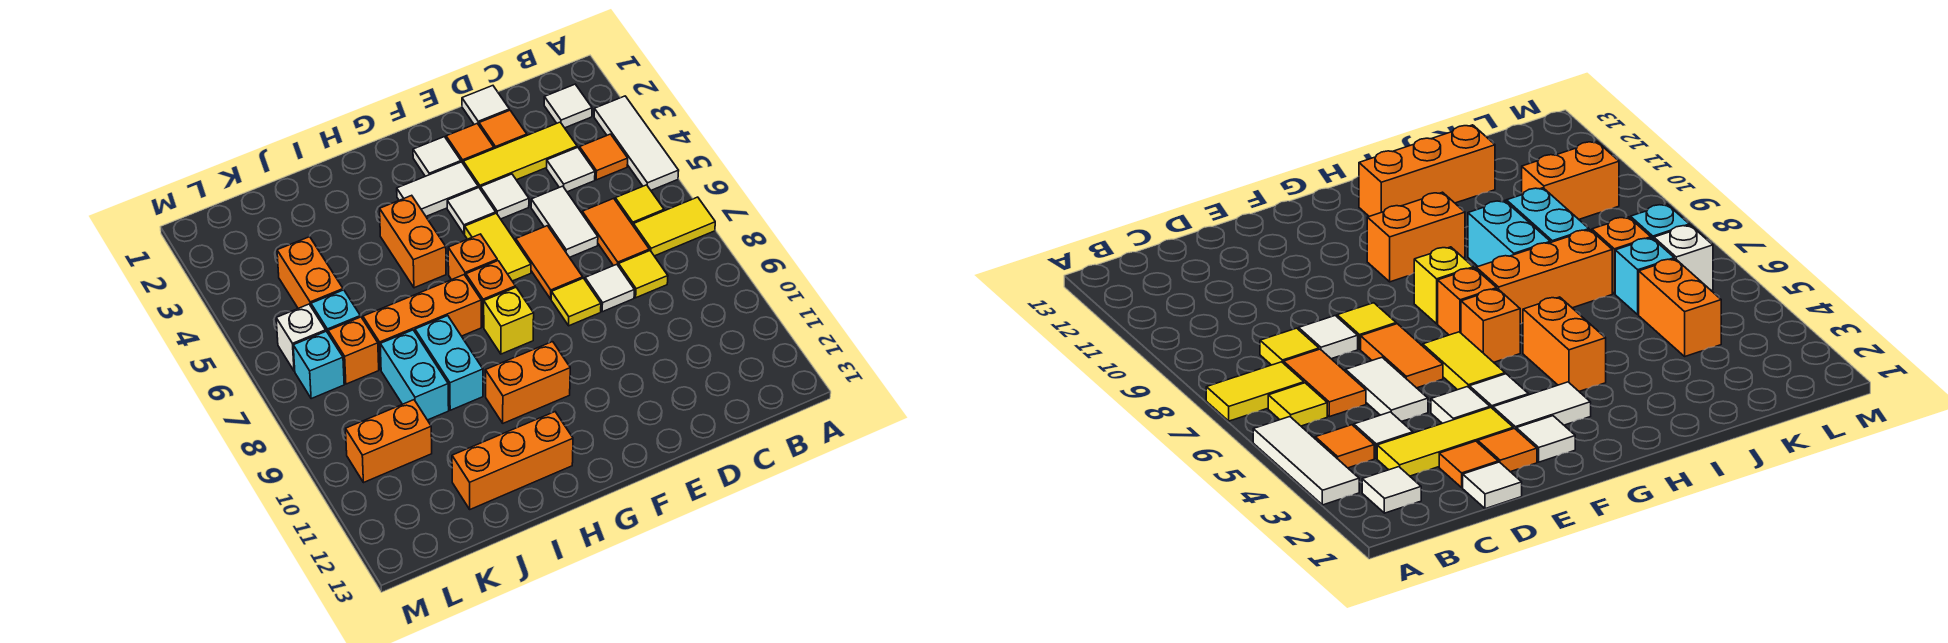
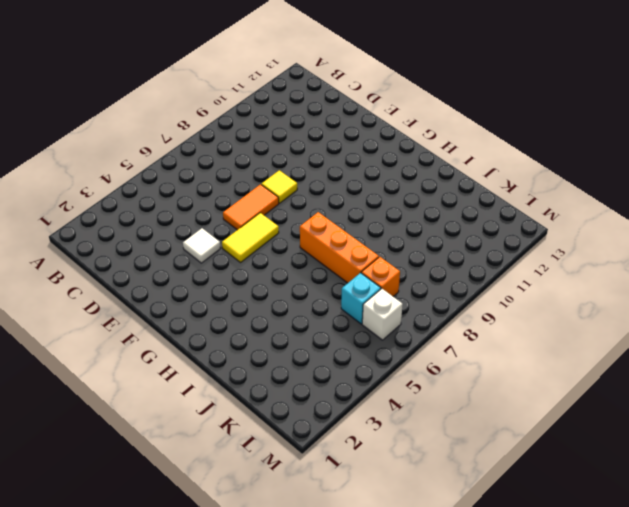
none -> white 1x3 tile [594,96,679,190]
none -> yellow 1x2 tile [633,197,715,256]
none -> white 1x1 tile [544,84,592,128]
none -> orange 1x1 tile [580,134,628,180]

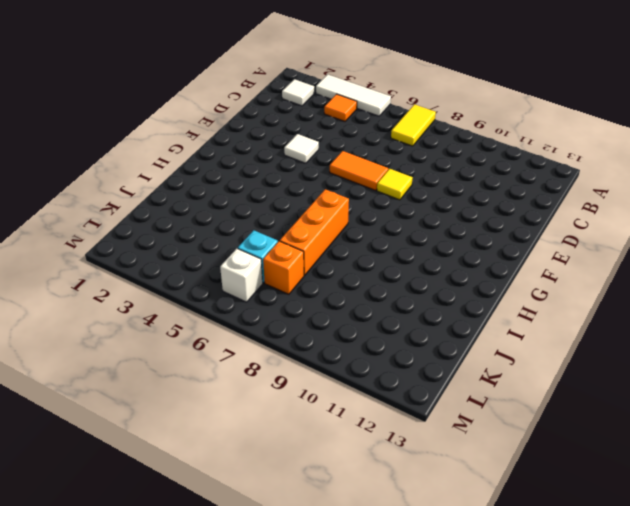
none -> yellow 1x1 tile [615,185,664,225]
none -> yellow 1x3 tile [463,122,577,189]
none -> white 1x1 tile [547,147,595,192]
none -> orange 1x2 tile [582,198,649,266]

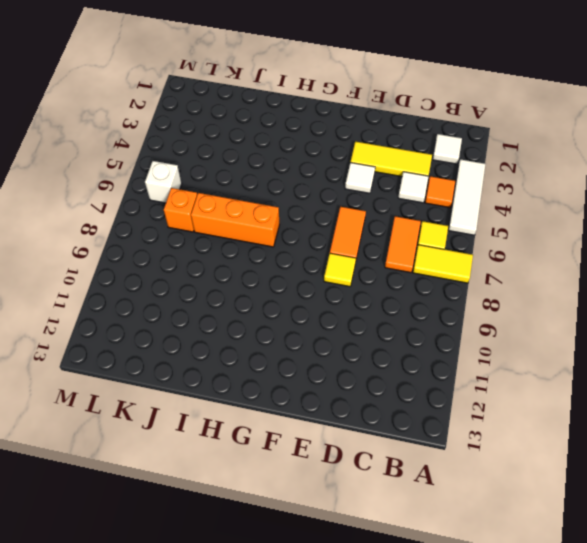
none -> yellow 1x1 tile [619,251,668,298]
none -> white 1x1 tile [462,86,509,125]
none -> orange 1x1 tile [479,110,527,149]
none -> white 1x2 tile [531,186,598,257]

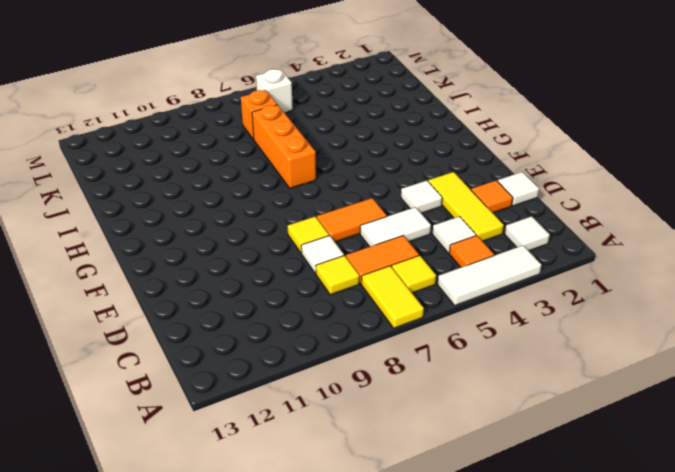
none -> orange 1x1 tile [446,123,494,163]
none -> white 1x1 tile [413,137,461,176]
none -> white 1x2 tile [397,162,478,216]
none -> white 1x1 tile [447,187,496,234]

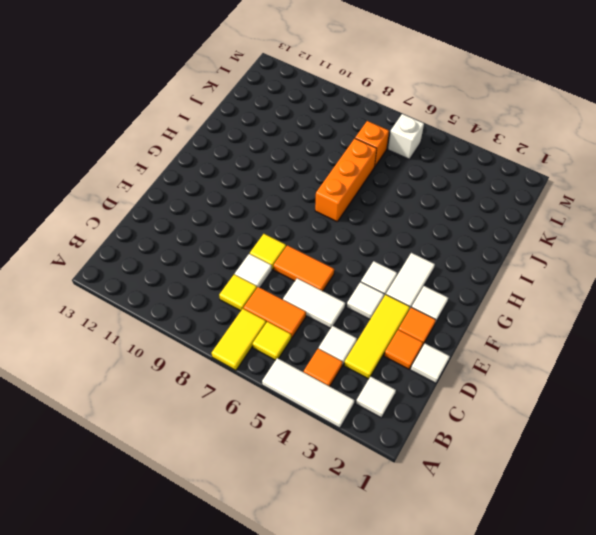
none -> yellow 1x2 tile [465,213,531,281]
none -> orange 1x1 brick [448,234,497,280]
none -> orange 1x1 brick [466,261,515,327]
none -> yellow 1x1 brick [484,287,534,354]

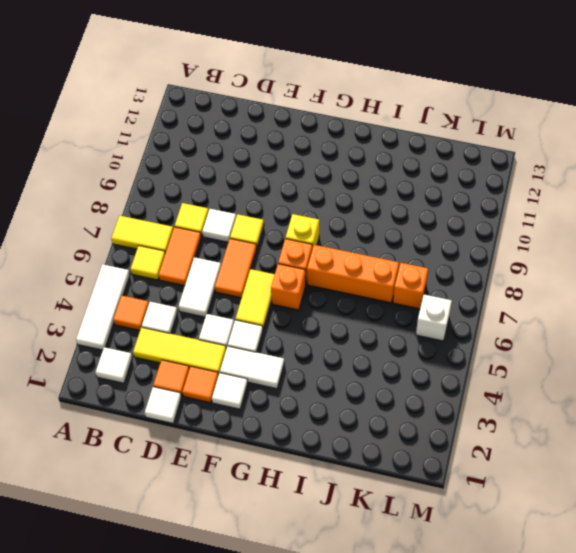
none -> orange 1x2 brick [485,342,570,423]
none -> orange 1x2 brick [380,195,446,288]
none -> orange 1x3 brick [452,412,573,509]
none -> cyan 1x2 brick [415,316,483,410]

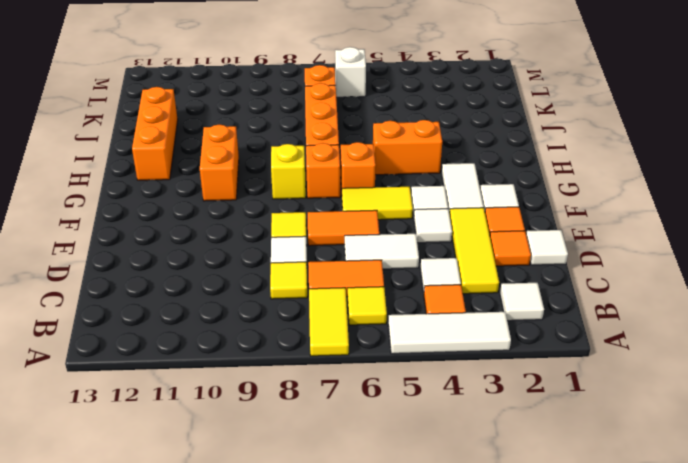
none -> cyan 1x2 brick [415,316,483,410]
none -> cyan 1x2 brick [380,330,449,420]
none -> orange 1x2 brick [277,237,343,308]
none -> cyan 1x1 brick [311,290,360,333]

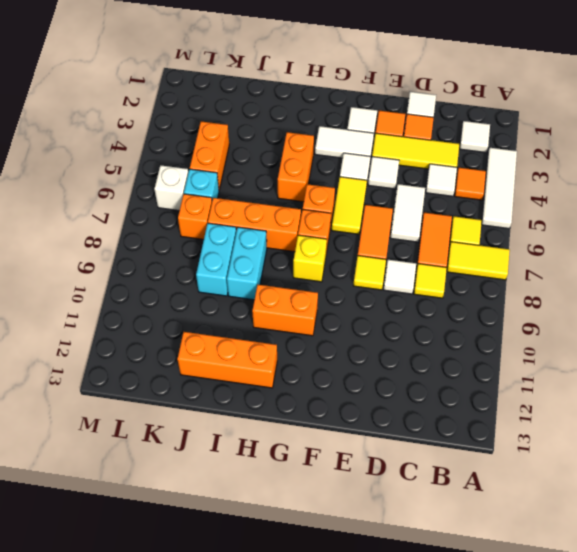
none -> orange 1x2 brick [346,400,432,483]
none -> cyan 1x1 brick [293,331,344,399]

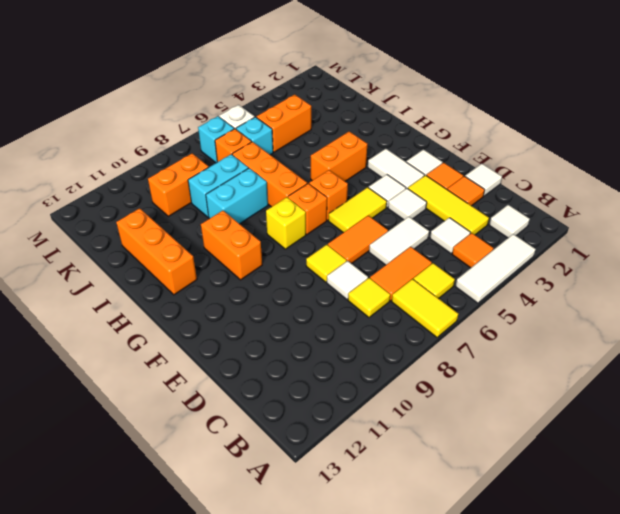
orange 1x2 brick [148,154,209,216] -> orange 1x2 brick turned to [346,400,432,483]

